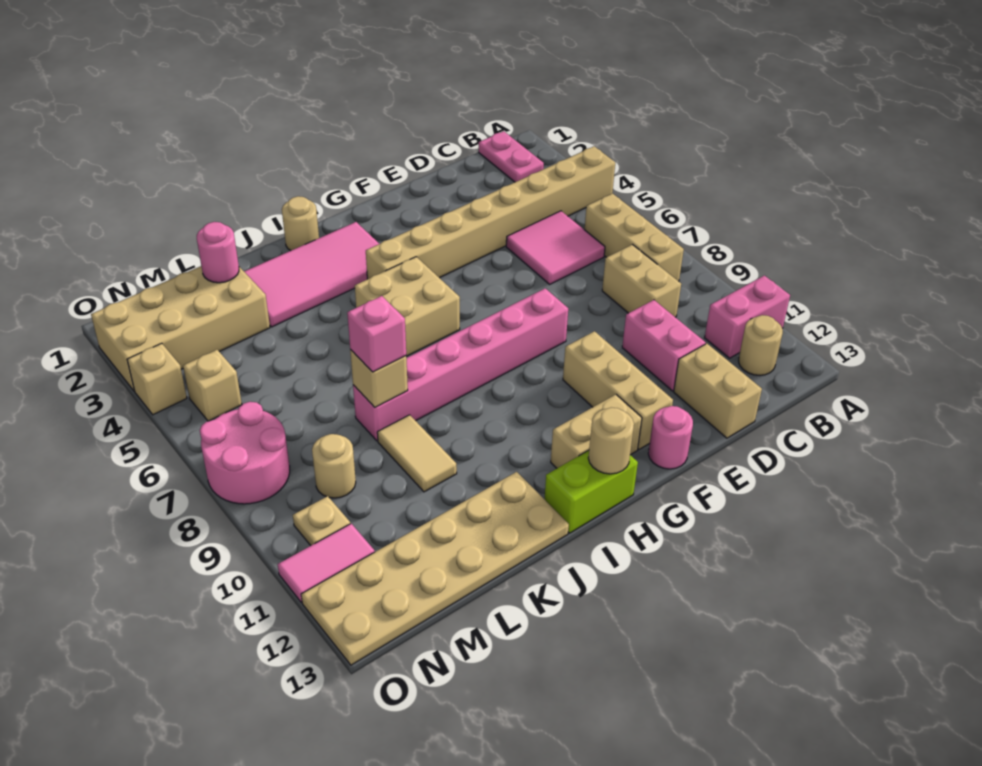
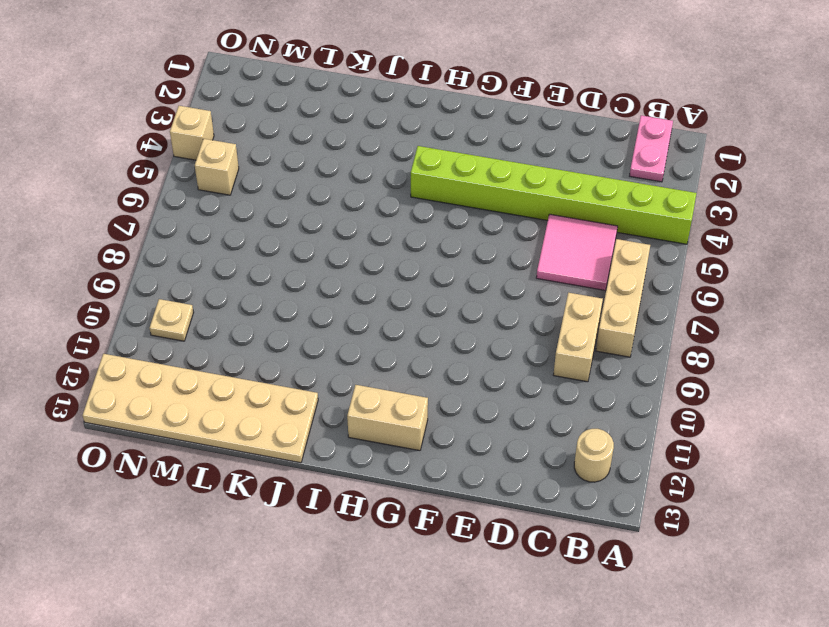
lime 1x8 brick [411,146,697,244] -> tan 1x8 brick [366,146,615,279]
none -> pink 1x2 brick [705,275,790,358]
none -> pink 1x2 brick [622,300,706,391]
none -> tan 1x2 brick [674,344,762,438]
none -> pink 1x6 brick [353,288,568,441]

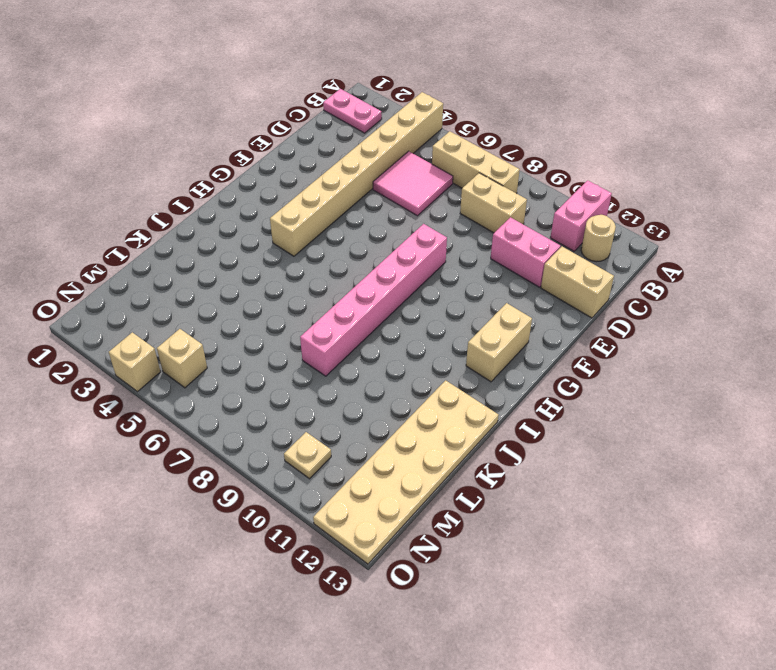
none -> tan 1x3 brick [563,331,673,449]
none -> pink 1x1 round brick [648,406,693,469]
none -> pink 2x4 tile [244,222,379,327]
none -> tan 2x2 brick [355,257,460,357]

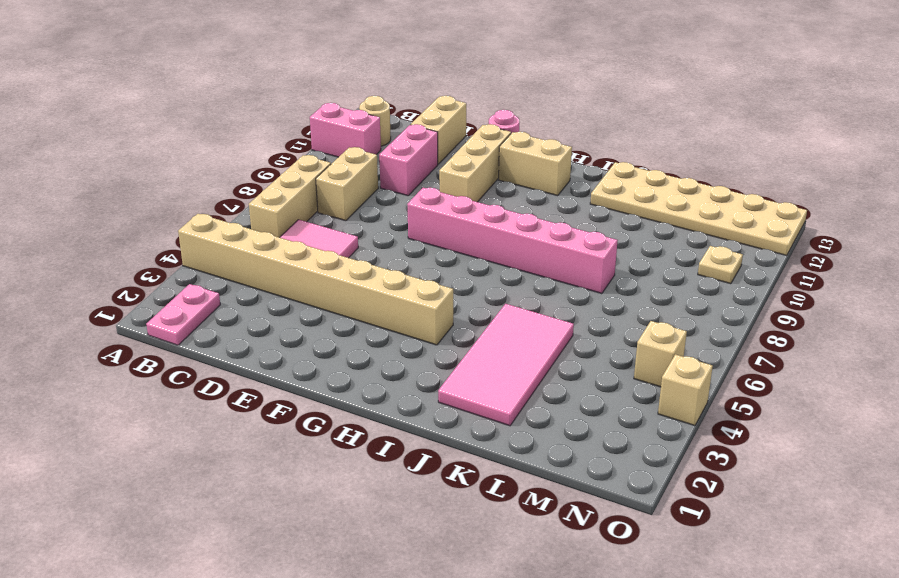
pink 2x4 tile [438,304,574,426] -> pink 2x4 tile turned to [244,222,379,327]
none -> tan 2x2 brick [355,257,460,357]
none -> lime 1x2 brick [545,450,638,533]
none -> tan 1x1 round brick [282,196,319,251]
none -> tan 1x2 tile [377,415,457,492]

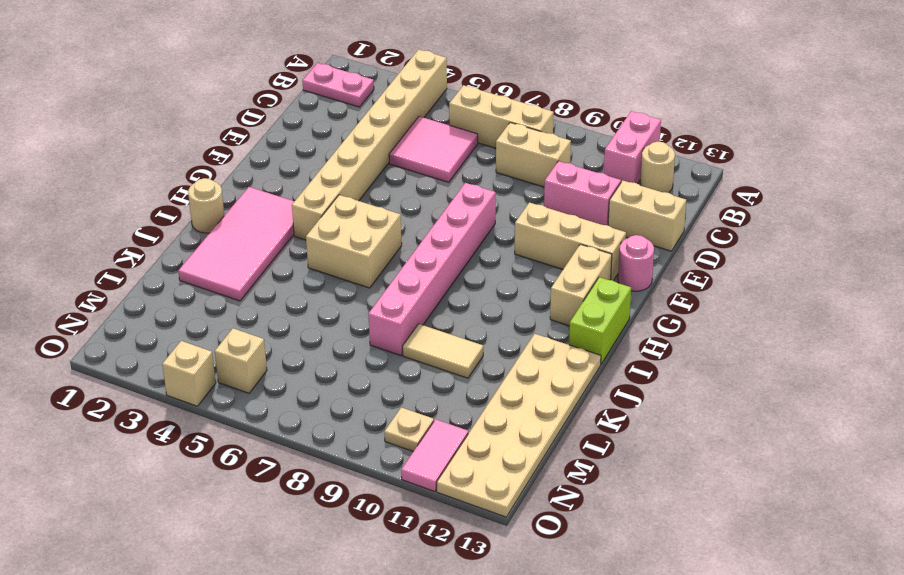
none -> tan 2x4 brick [91,266,270,391]
none -> tan 1x1 round brick [312,434,356,498]
none -> pink 2x2 round brick [200,402,290,504]
none -> tan 1x1 round brick [588,407,634,474]

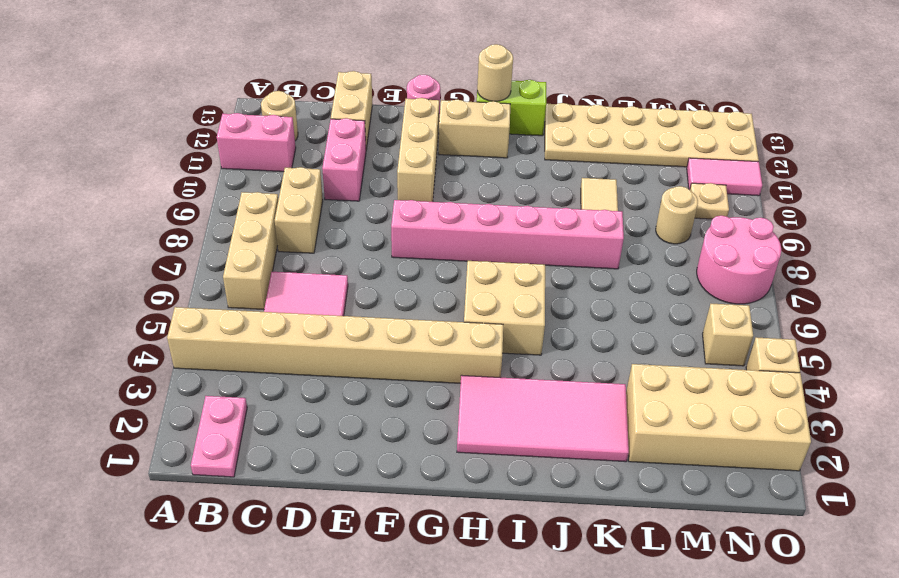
none -> tan 1x1 round brick [282,196,319,251]
none -> tan 1x1 brick [350,350,408,407]
none -> pink 1x1 round brick [197,222,239,283]
none -> pink 1x1 brick [347,296,406,372]

